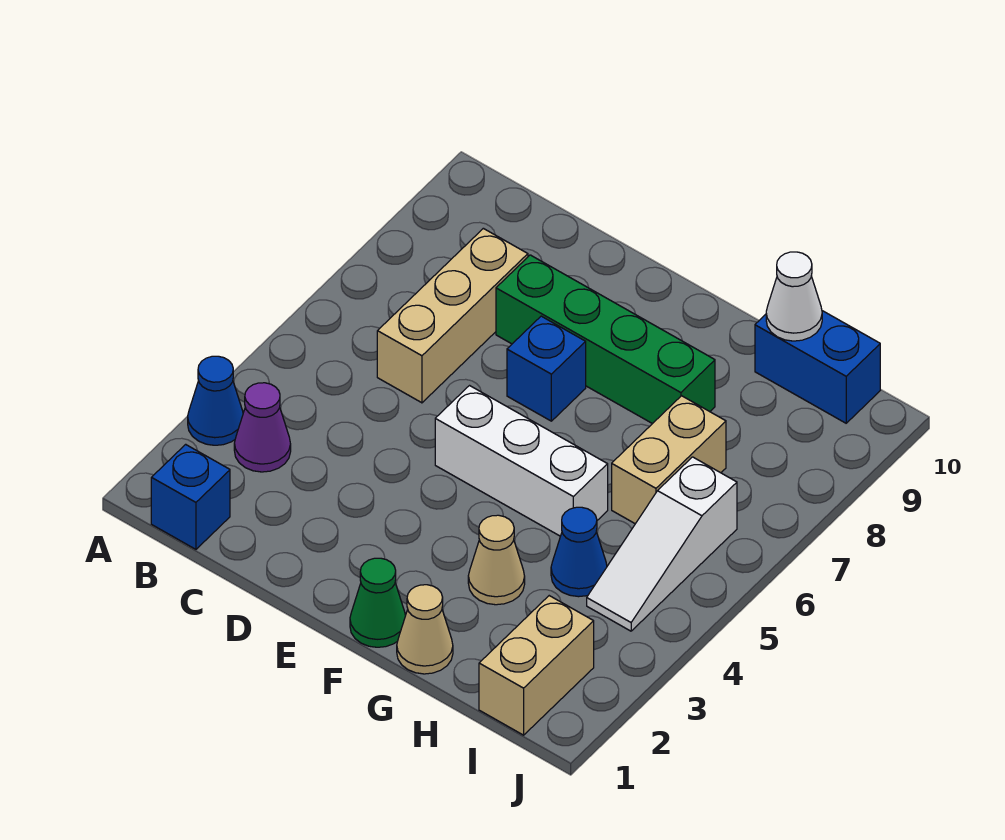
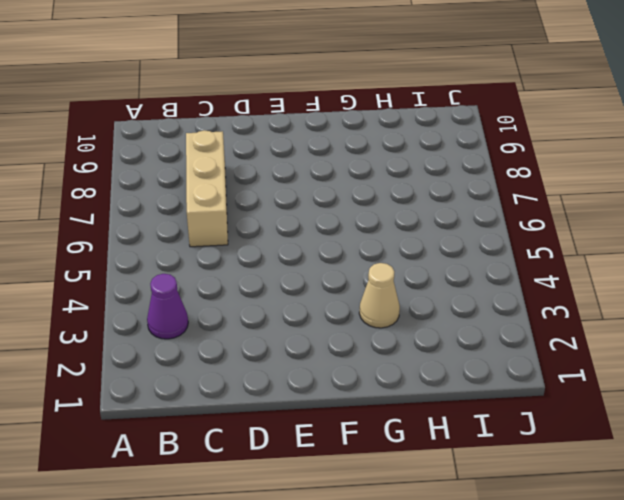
none -> blue 1x1 cone [188,356,243,445]
none -> blue 1x1 brick [151,444,230,549]
none -> green 1x4 brick [496,255,715,424]

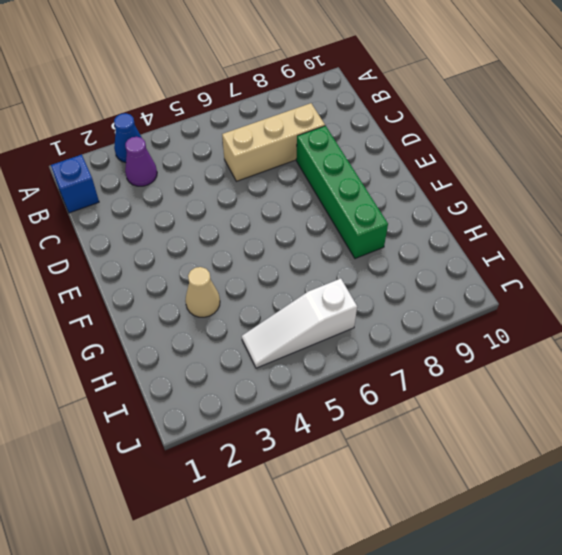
none -> white 1x3 brick [435,386,608,536]
none -> blue 1x1 brick [507,316,586,421]
none -> green 1x1 cone [350,558,405,647]

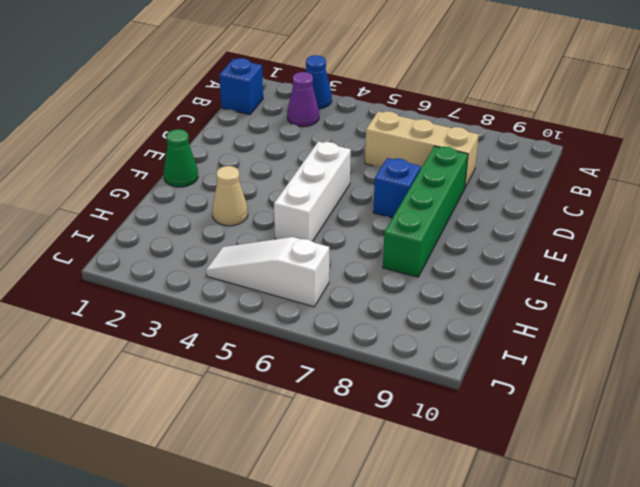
none -> tan 1x1 cone [397,585,453,674]
none -> blue 1x1 cone [551,507,607,597]
none -> tan 1x2 brick [612,396,726,524]

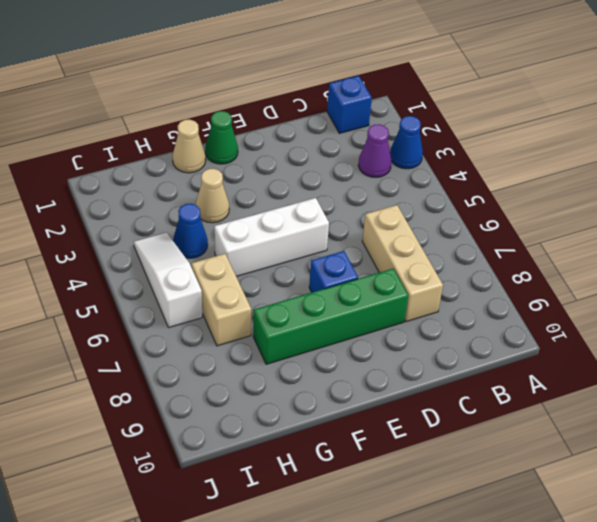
none -> blue 1x2 brick [755,311,880,423]
none -> tan 1x2 brick [479,596,594,735]
none -> white 1x1 cone [766,252,822,341]

